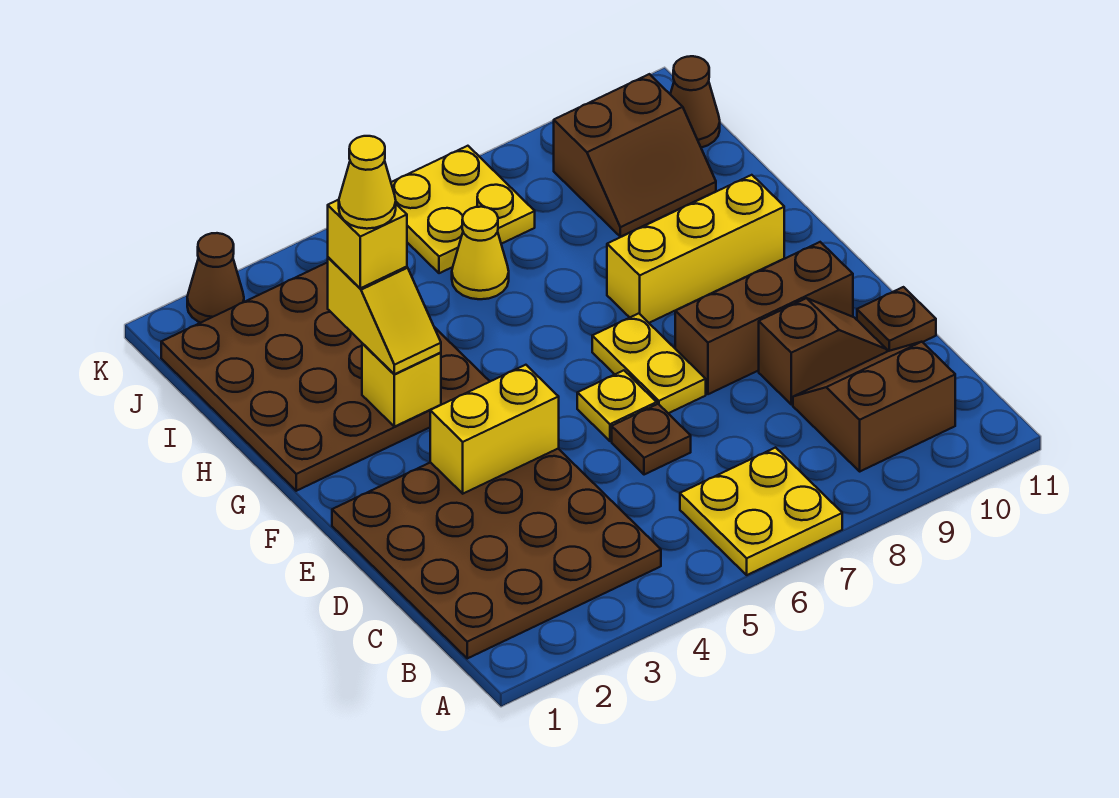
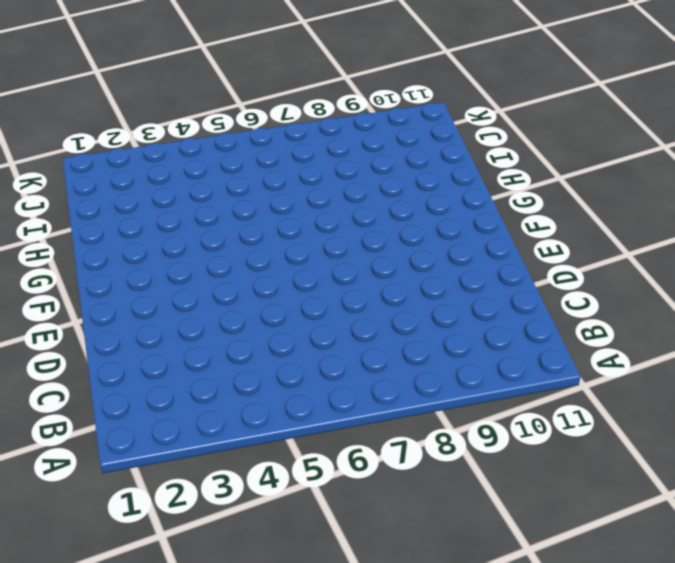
none -> yellow 2x2 plate [680,448,842,575]
none -> brown 4x4 plate [332,449,661,658]
none -> brown 2x2 slope [793,342,955,471]

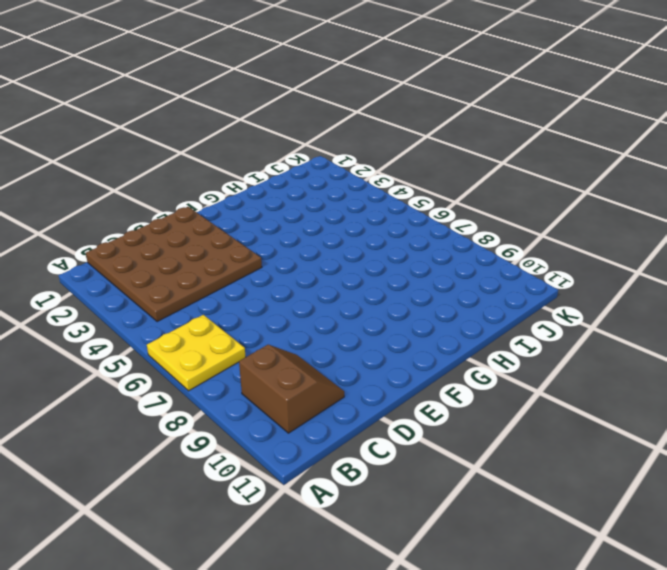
none -> brown 1x1 plate [612,404,691,475]
none -> brown 1x2 slope [759,298,887,404]
none -> brown 1x1 plate [857,287,936,352]

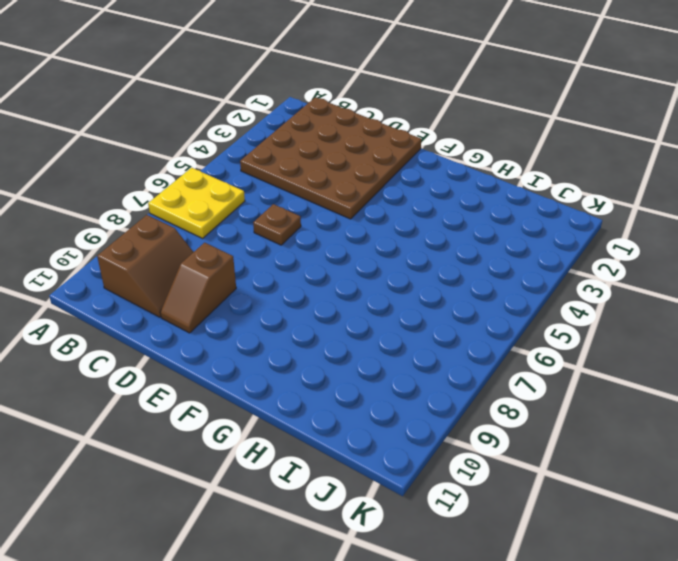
none -> brown 1x1 plate [857,287,936,352]
none -> yellow 1x1 plate [577,370,657,441]
none -> yellow 1x2 plate [592,313,706,413]

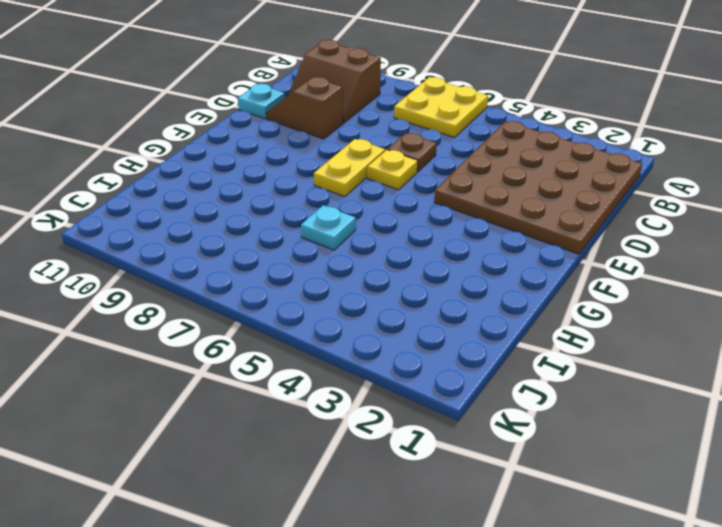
cyan 1x1 plate [238,84,285,119] -> brown 1x1 plate [857,287,936,352]
cyan 1x1 plate [301,205,356,250] -> none
none -> brown 1x3 brick [675,242,853,394]
none -> brown 4x4 plate [161,262,490,491]
none -> yellow 1x3 brick [607,175,784,323]

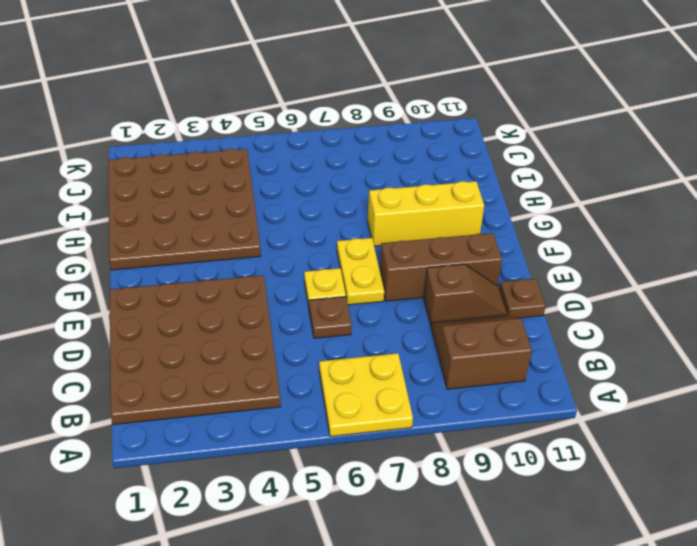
none -> yellow 1x1 cone [452,207,509,299]
none -> brown 2x2 slope [554,74,716,237]
none -> yellow 2x2 plate [391,146,535,273]

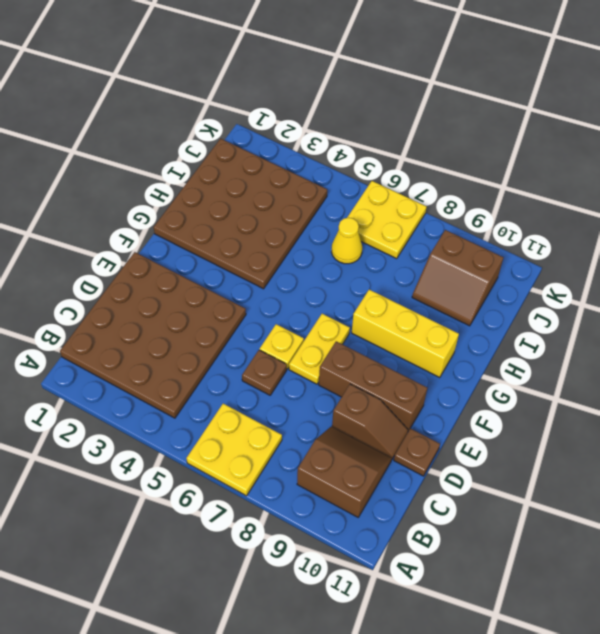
none -> brown 1x1 cone [670,56,720,148]
none -> brown 1x1 cone [187,233,244,323]
none -> yellow 1x2 brick [430,365,559,494]

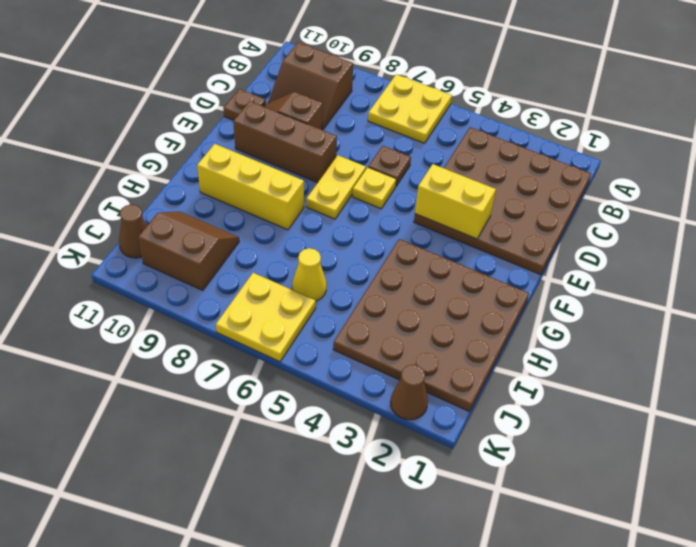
none -> yellow 1x1 brick [362,343,441,427]
none -> yellow 1x2 slope [328,257,441,374]
none -> yellow 1x1 brick [328,200,407,288]

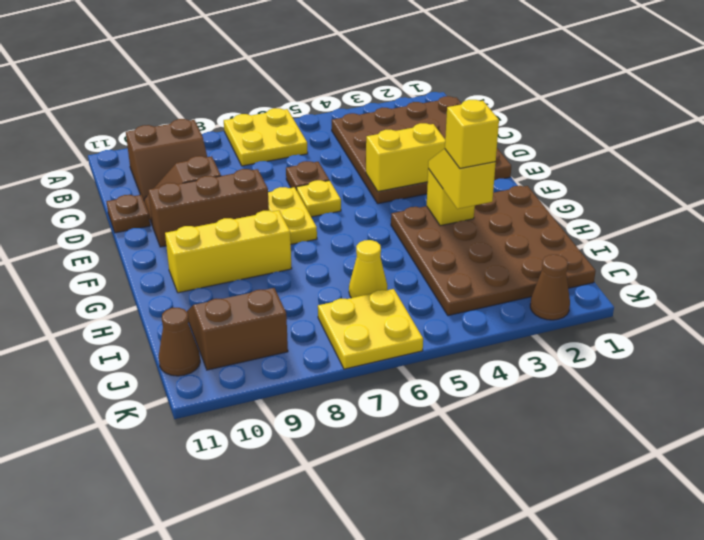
none -> yellow 1x1 cone [339,136,396,229]

